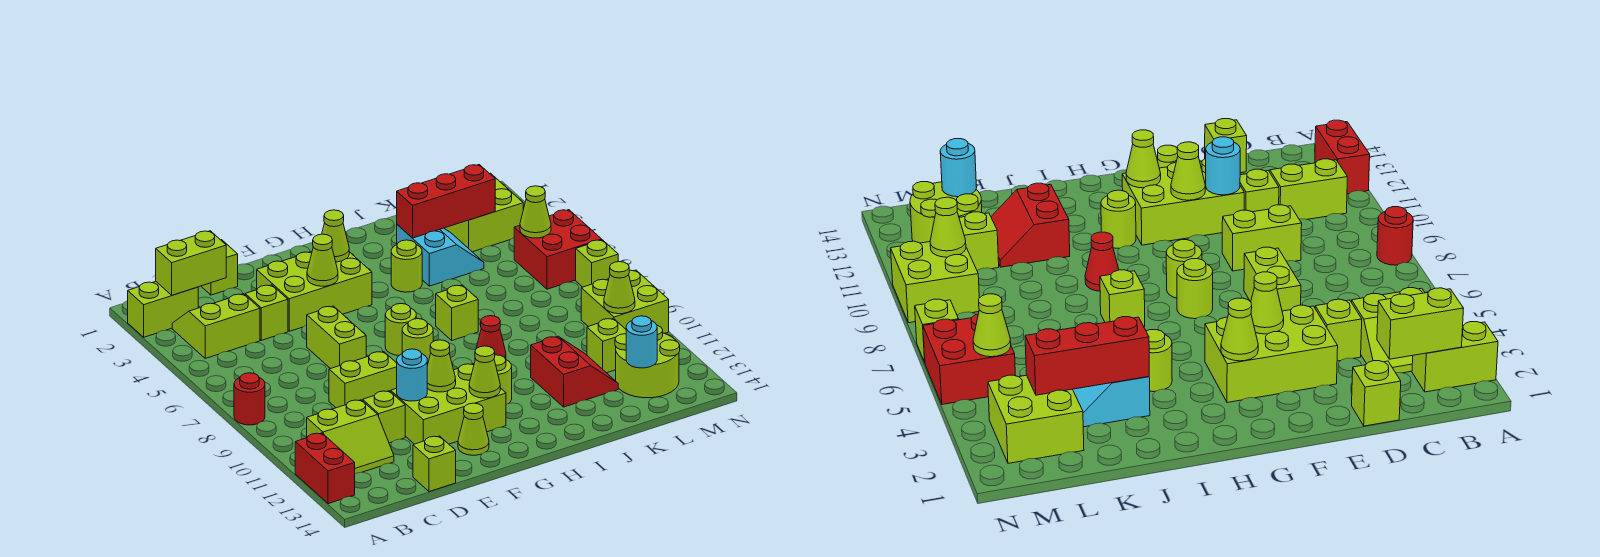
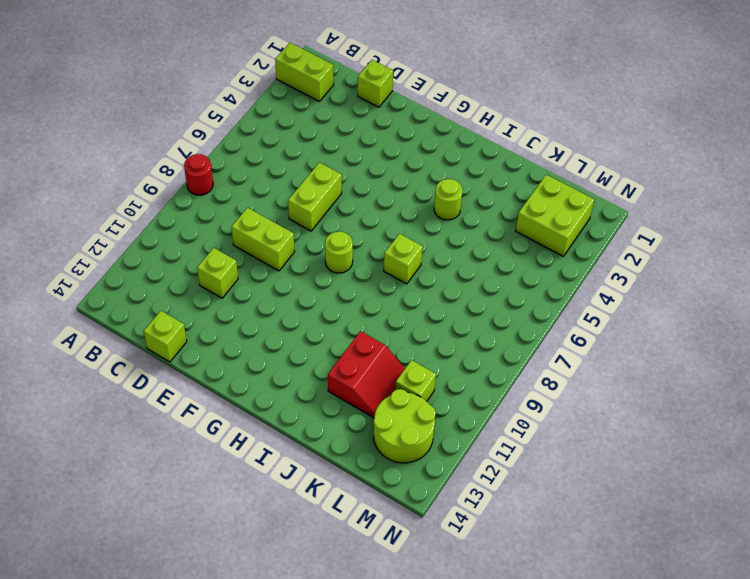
none -> red 1x2 brick [295,433,355,504]
none -> lime 2x2 slope [172,294,260,358]
none -> lime 2x2 slope [307,400,394,474]
none -> lime 1x1 brick [245,285,288,340]

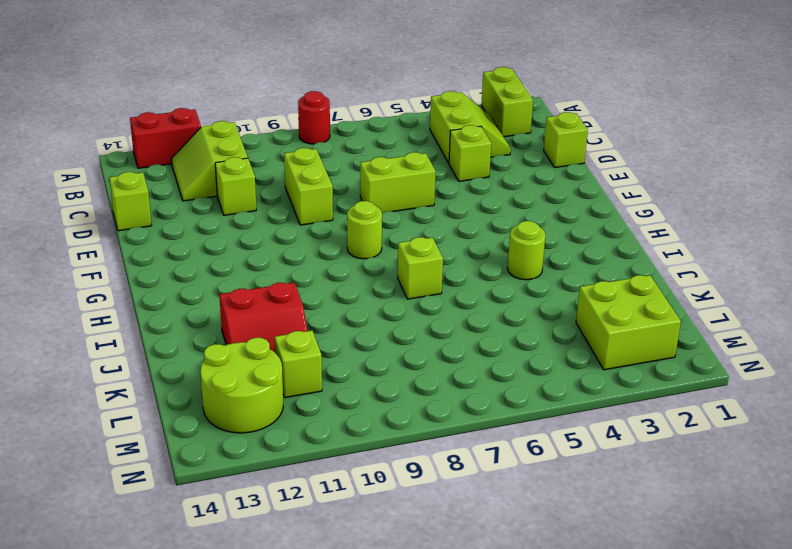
none -> lime 2x3 brick [257,252,372,331]
none -> lime 2x3 brick [391,364,506,444]
none -> lime 1x1 cone [458,403,489,455]
none -> lime 1x1 round brick [385,304,416,355]

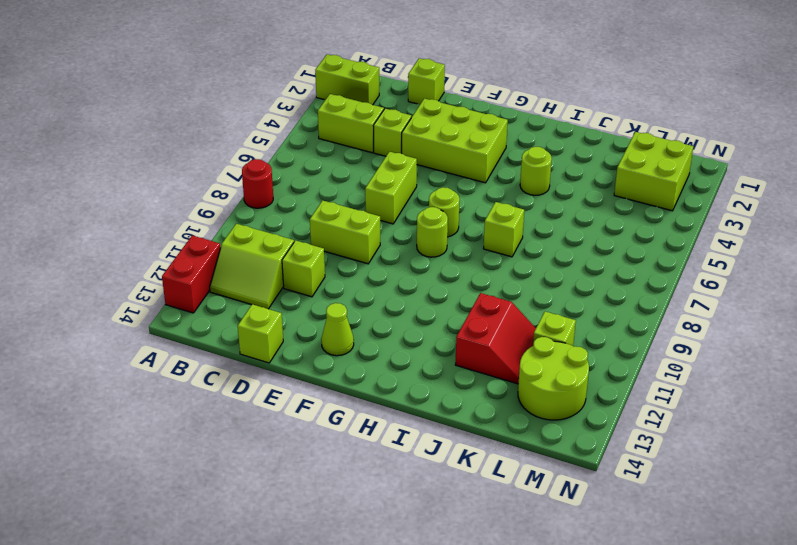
none -> lime 2x3 brick [391,364,506,444]
none -> lime 1x1 round brick [494,355,512,405]
none -> red 1x1 cone [475,316,506,359]
none -> cyan 2x2 slope [397,225,484,286]

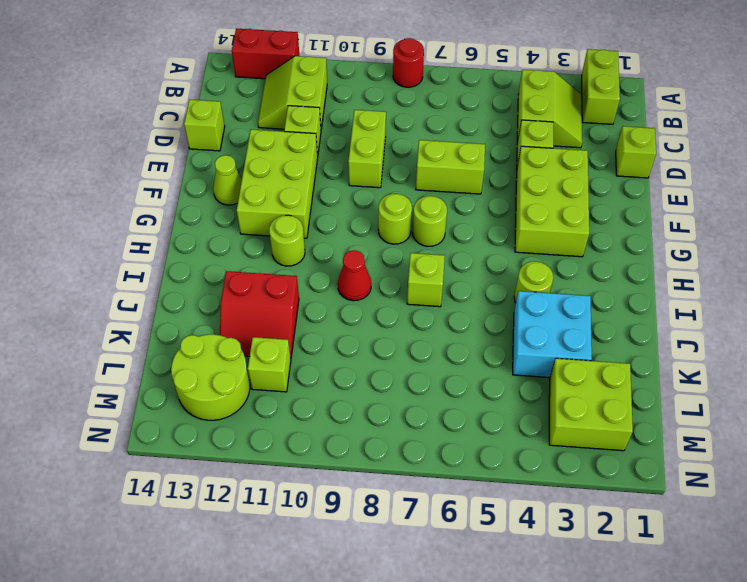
cyan 2x2 brick [513,291,592,378] -> cyan 2x2 slope [397,225,484,286]
none -> red 2x2 brick [514,210,602,289]
none -> lime 2x2 brick [581,270,669,334]
none -> lime 1x1 brick [576,240,618,287]
none -> lime 1x2 brick [156,231,226,295]

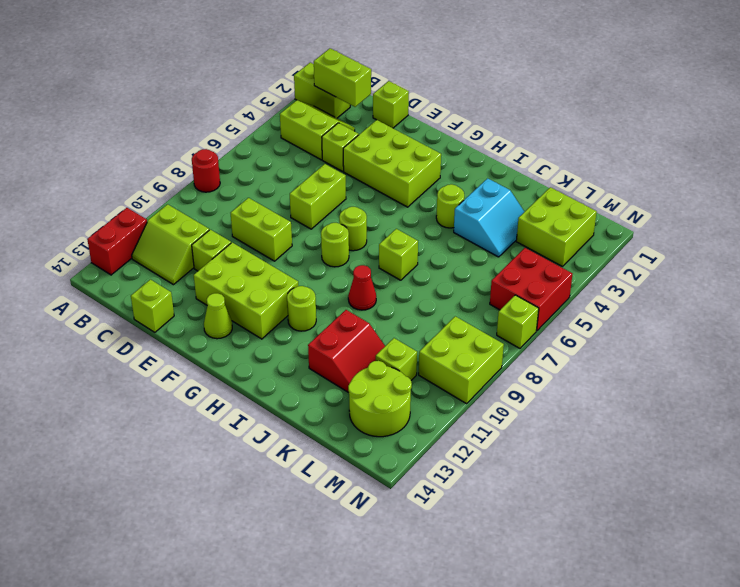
none -> cyan 1x1 round brick [397,349,427,401]
none -> lime 1x1 cone [307,234,338,286]
none -> lime 1x1 cone [427,340,456,392]
none -> lime 1x1 cone [322,210,349,262]

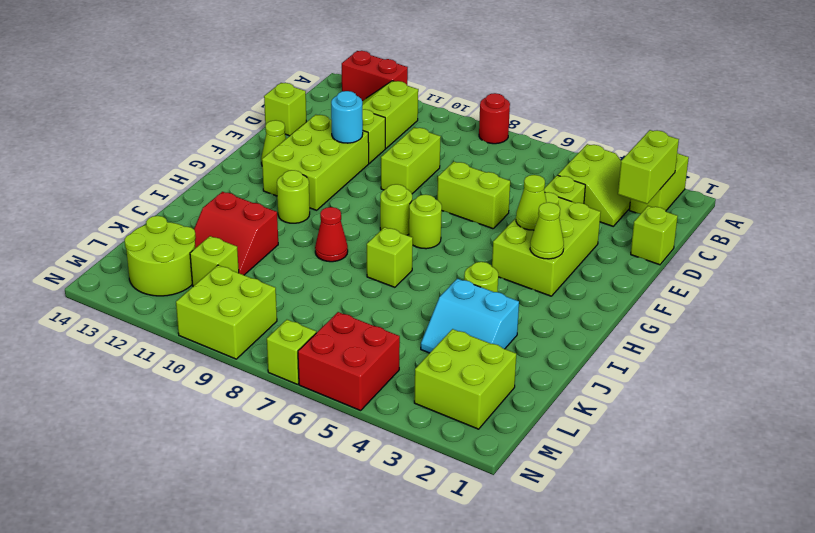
none -> lime 1x1 cone [427,340,456,392]
none -> lime 1x1 cone [469,346,500,398]
none -> red 1x3 brick [397,165,495,238]
none -> cyan 1x1 round brick [626,316,657,368]

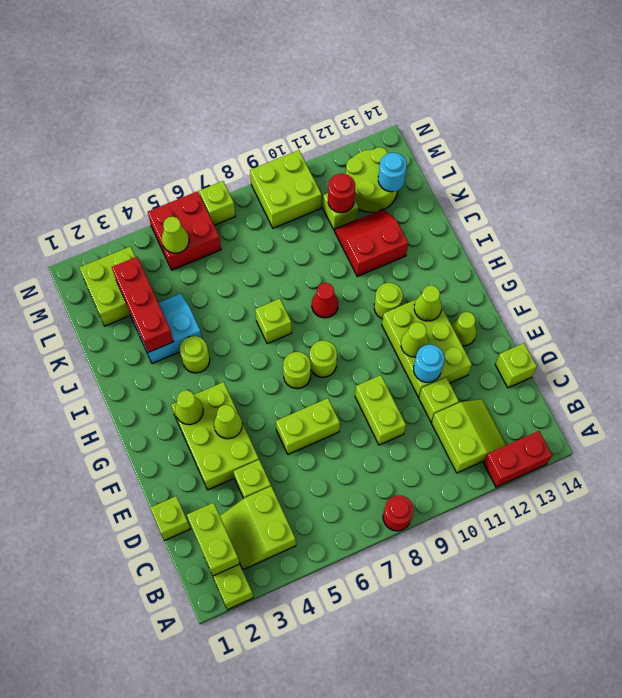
red 1x1 round brick [328,174,355,213] -> none
none -> lime 1x1 cone [604,262,635,314]

